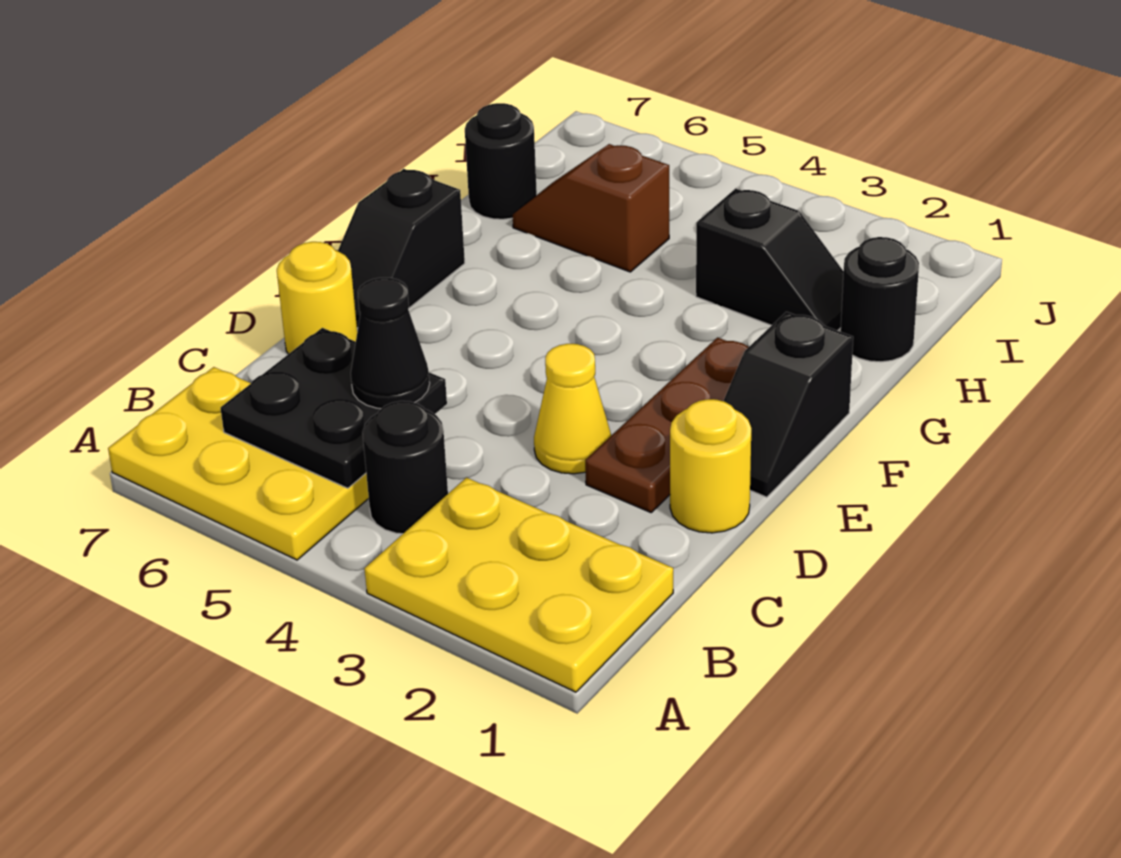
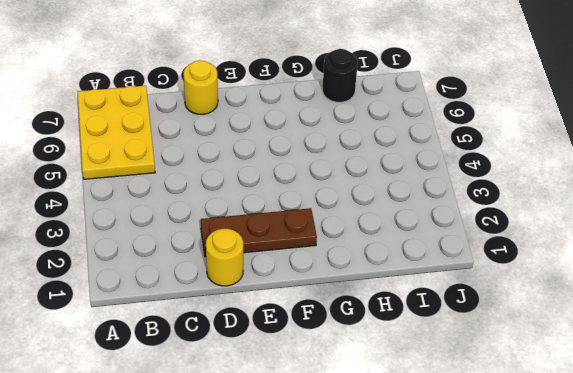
none -> yellow 2x3 plate [364,478,673,692]
none -> black 1x1 round brick [362,401,448,534]
none -> yellow 1x1 cone [534,344,611,474]

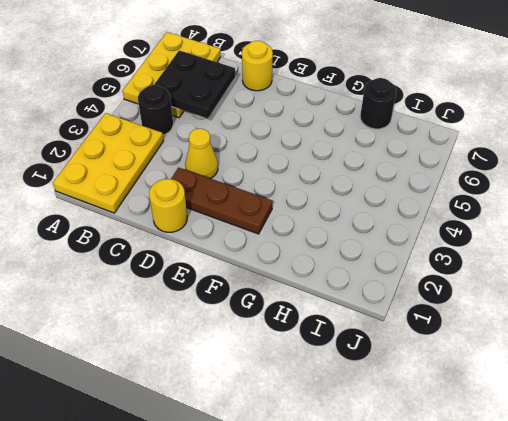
none -> black 1x2 slope [724,312,853,497]
none -> black 1x2 slope [338,169,465,328]
none -> black 1x1 round brick [841,237,919,362]

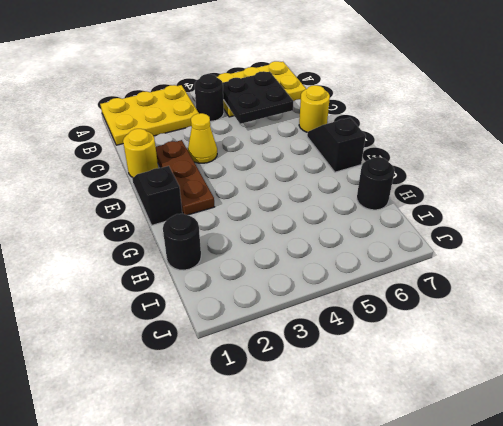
none -> black 1x2 slope [696,189,844,331]
none -> brown 1x2 slope [513,144,669,272]
none -> black 1x1 cone [351,278,430,409]

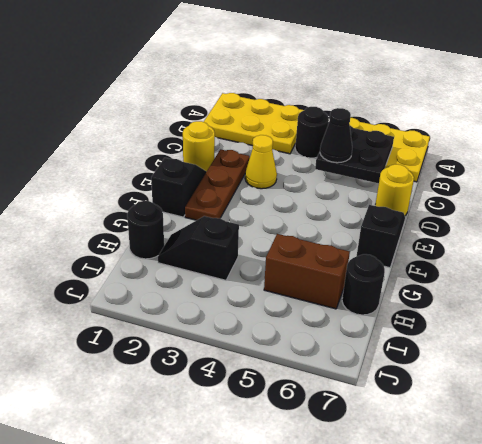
brown 1x2 brick [264,234,350,309] -> brown 1x2 slope [513,144,669,272]

